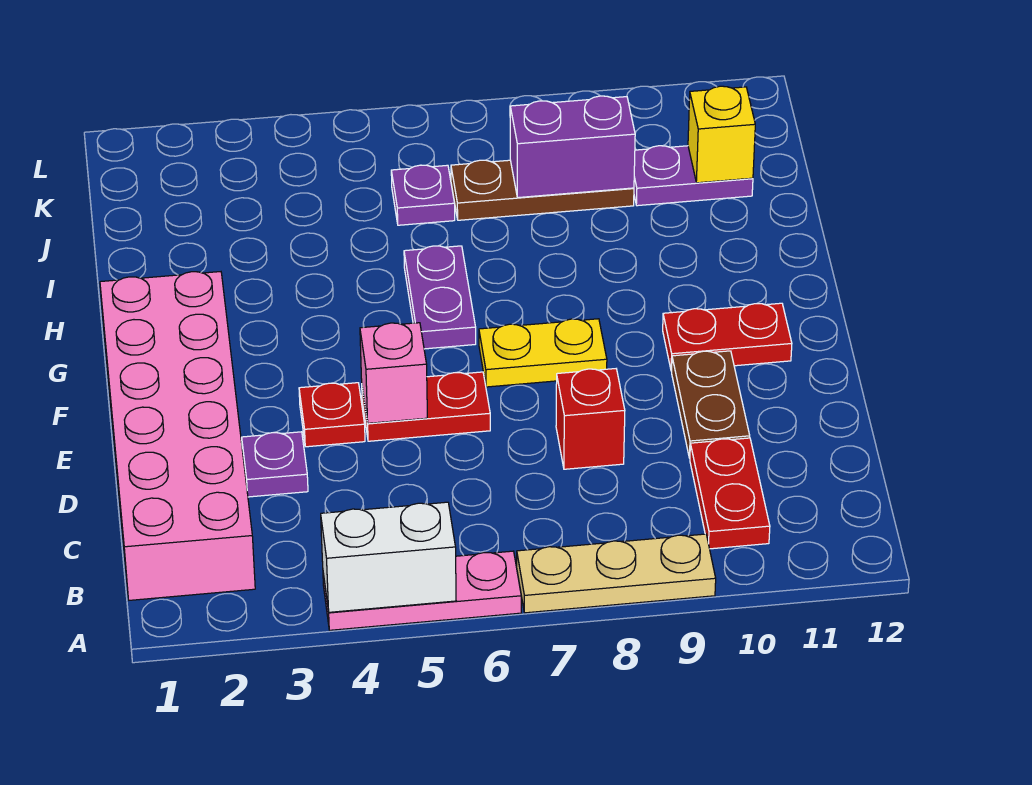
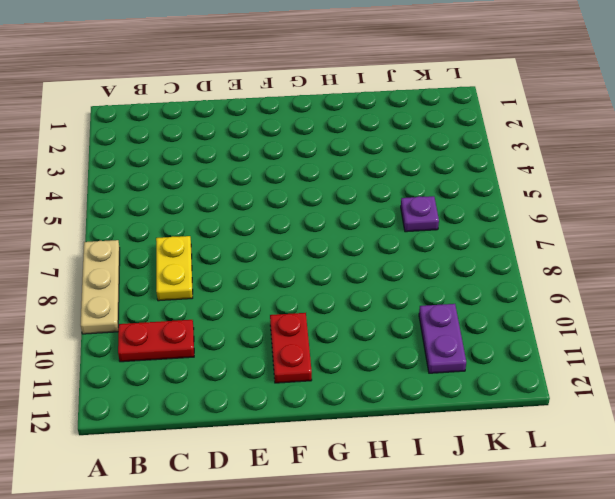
yellow 1x2 plate [156,236,193,301] -> yellow 1x2 plate moved to [479,319,607,387]
none -> pink 1x3 plate [323,551,521,630]
none -> pink 2x6 brick [100,272,255,600]
none -> purple 1x1 plate [242,432,308,497]

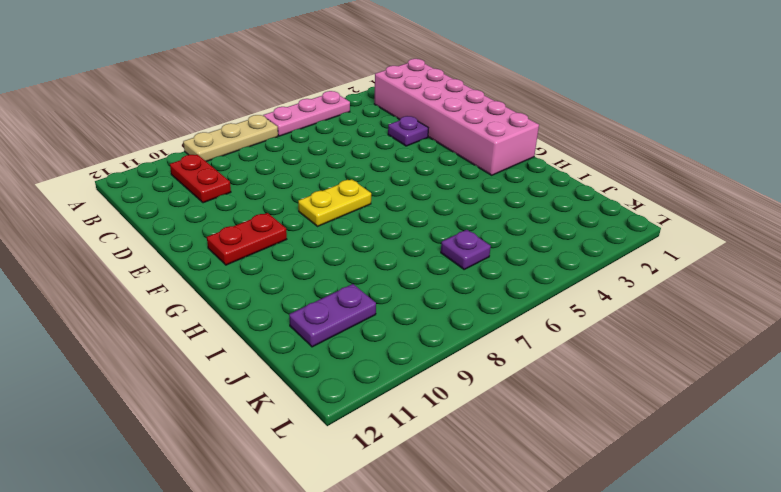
none -> red 1x1 brick [556,369,625,469]
none -> brown 1x2 plate [672,351,750,458]
none -> red 1x1 plate [299,383,365,447]

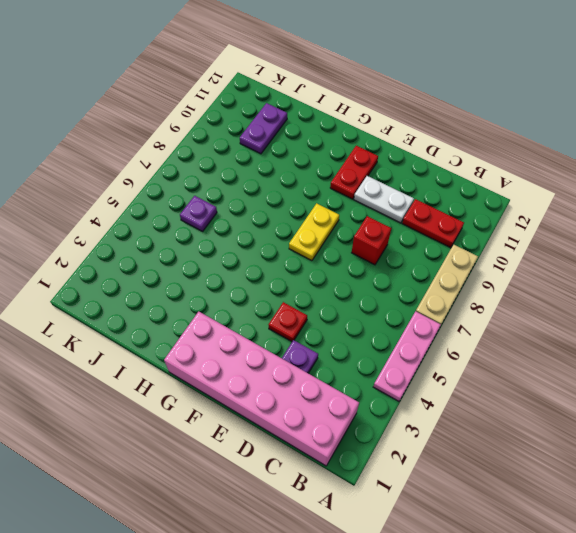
white 1x2 plate [354,176,414,223] -> brown 1x2 plate [672,351,750,458]
none -> red 1x2 plate [362,372,490,441]
none -> purple 1x2 plate [404,246,476,349]
none -> brown 1x3 plate [451,160,634,220]

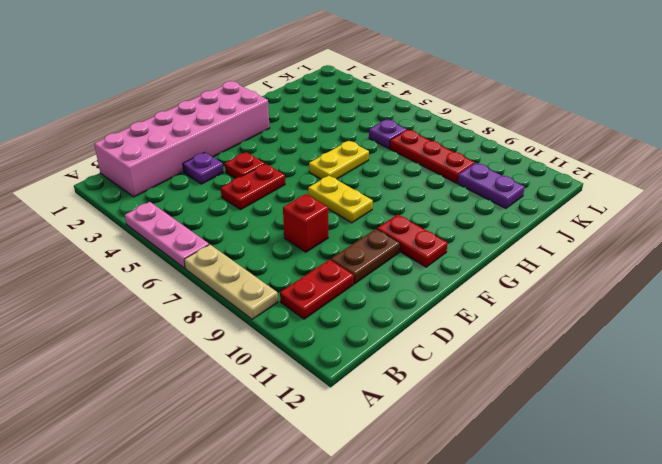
red 1x2 plate [221,164,285,210] -> red 1x2 plate turned to [362,372,490,441]
yellow 1x2 plate [309,141,369,179] -> purple 1x2 plate [404,246,476,349]
red 1x3 plate [390,130,475,183] -> brown 1x3 plate [451,160,634,220]
none -> white 1x2 brick [321,502,456,612]
none -> pink 1x1 brick [360,323,427,423]
none -> purple 1x2 brick [510,96,635,198]

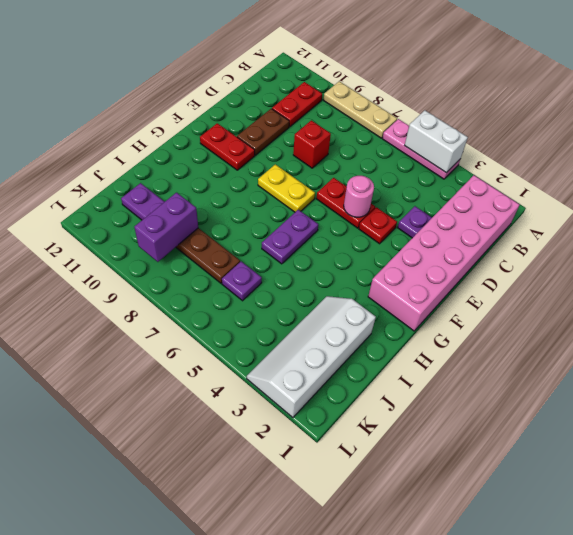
pink 1x1 round brick [344,176,374,217] -> pink 1x1 brick [360,323,427,423]
white 2x4 slope [247,296,376,418] -> none
purple 1x2 brick [134,193,198,262] -> purple 1x2 brick turned to [510,96,635,198]
none -> yellow 1x1 brick [688,86,755,183]

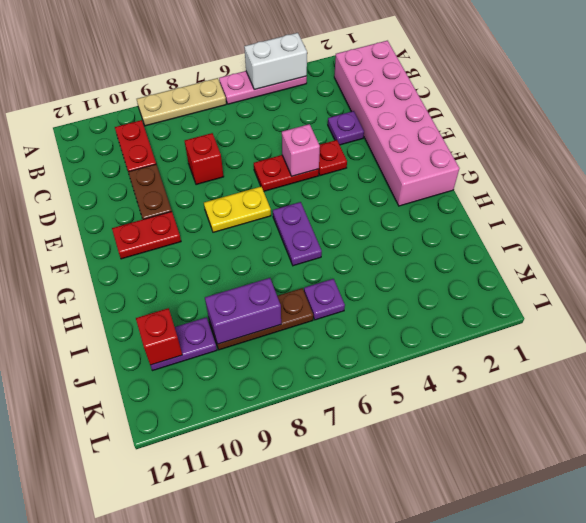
red 1x1 brick [136,308,182,365] -> yellow 1x1 brick [688,86,755,183]

